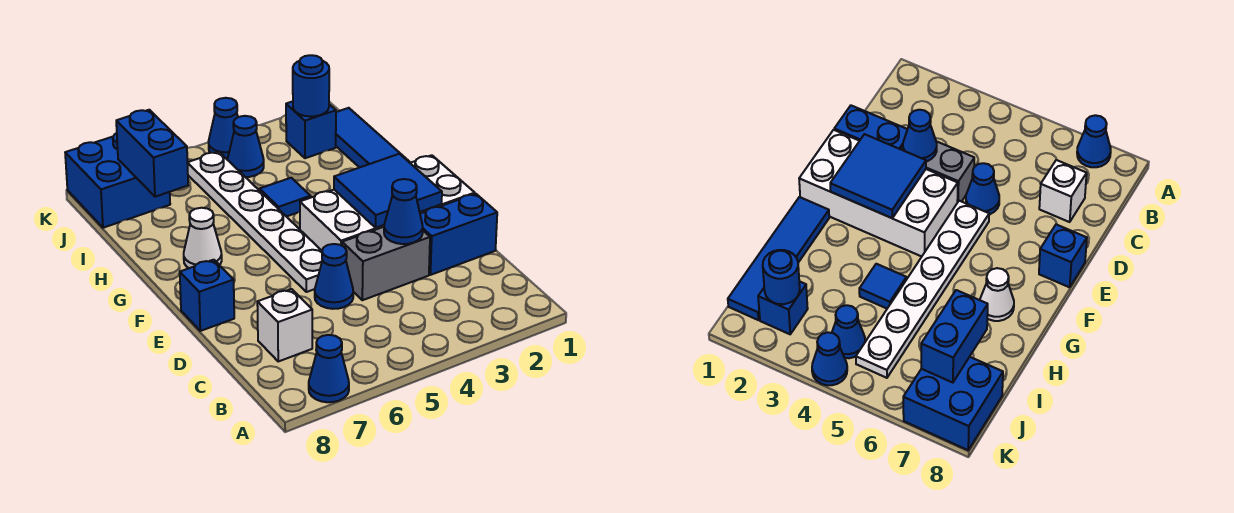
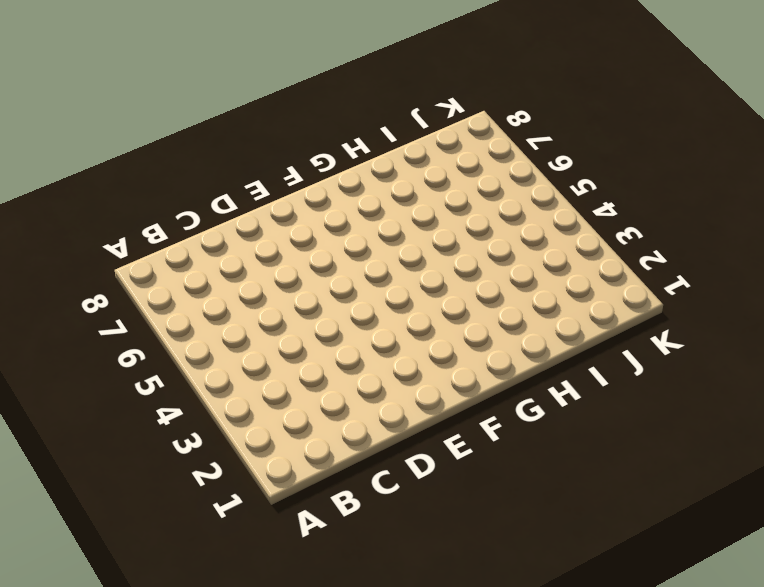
none -> blue 1x1 cone [309,335,349,402]
none -> white 1x1 brick [257,289,312,361]
none -> blue 1x2 brick [420,194,497,275]

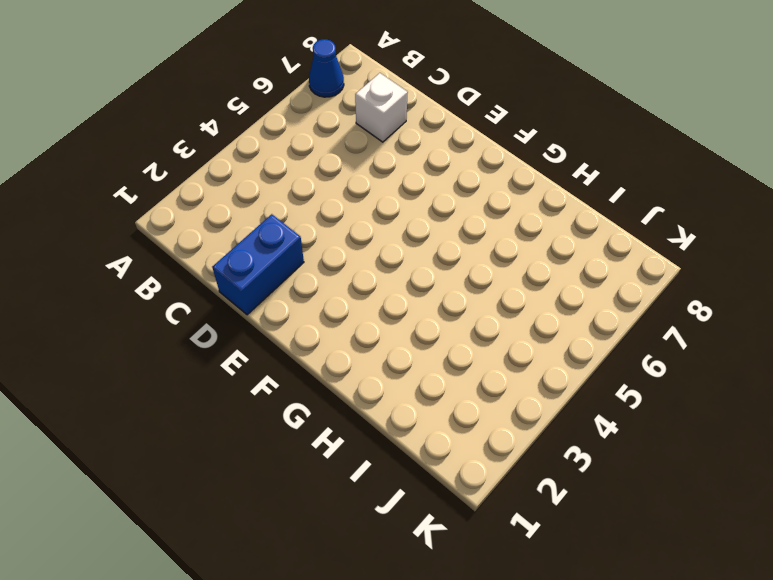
none -> grey 1x2 brick [342,227,430,300]
none -> blue 1x1 cone [315,244,353,309]
none -> white 2x4 brick [300,155,475,250]

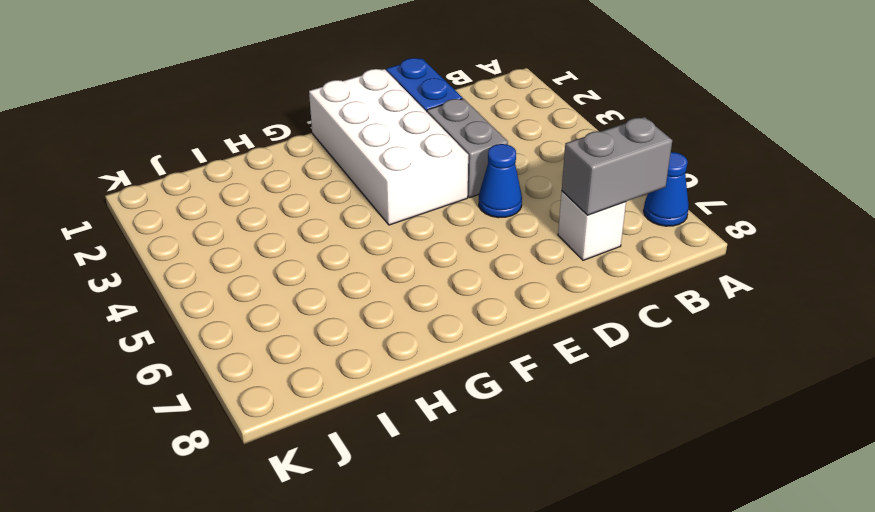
grey 1x2 brick [562,117,672,215] -> none
none -> white 1x6 plate [187,152,322,292]
none -> blue 1x1 brick [180,260,234,331]
none -> blue 1x4 tile [336,108,410,168]

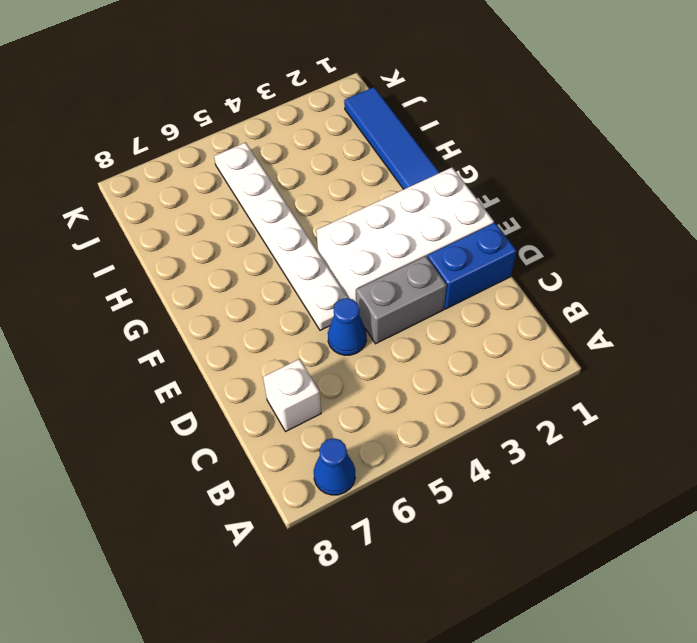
none -> blue 1x1 brick [180,260,234,331]
none -> white 1x1 cone [184,208,222,268]
none -> blue 1x1 tile [260,178,311,217]

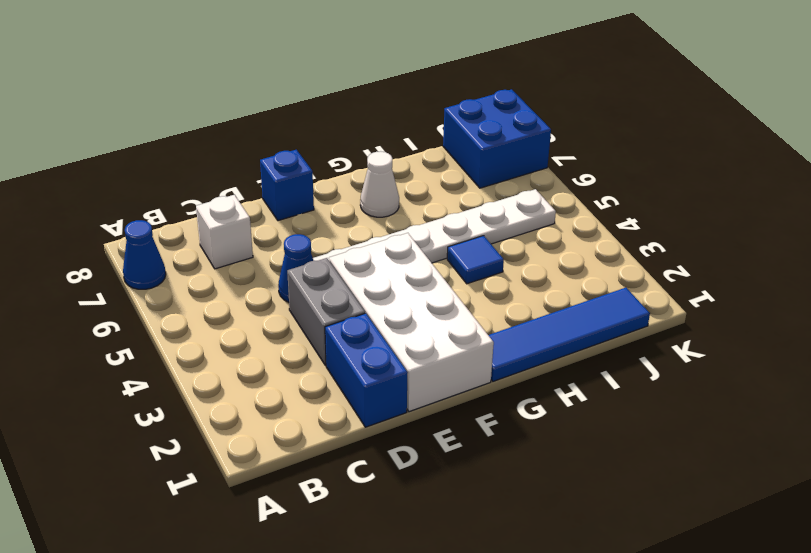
none -> blue 1x1 brick [286,101,336,158]
none -> blue 1x1 cone [228,116,264,177]
none -> blue 1x1 cone [209,98,238,159]

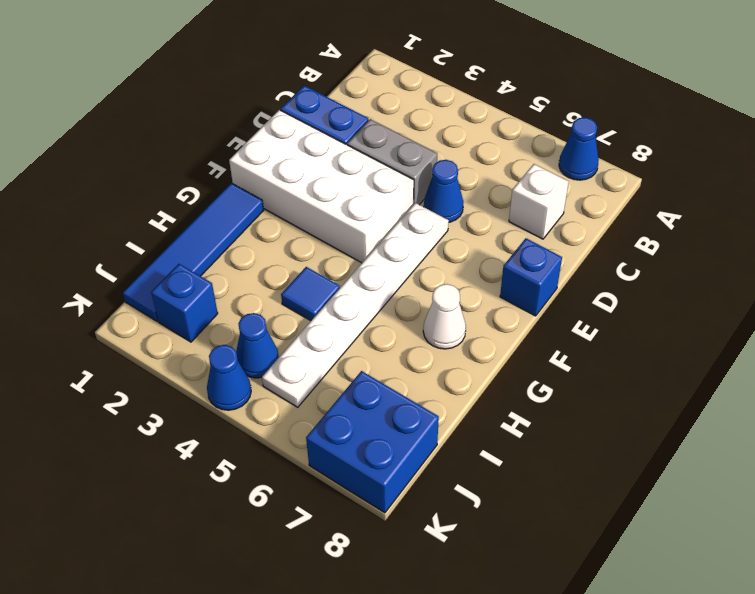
none -> blue 1x1 cone [384,179,423,244]
none -> blue 2x2 tile [334,154,442,228]
none -> blue 1x2 brick [116,110,188,197]

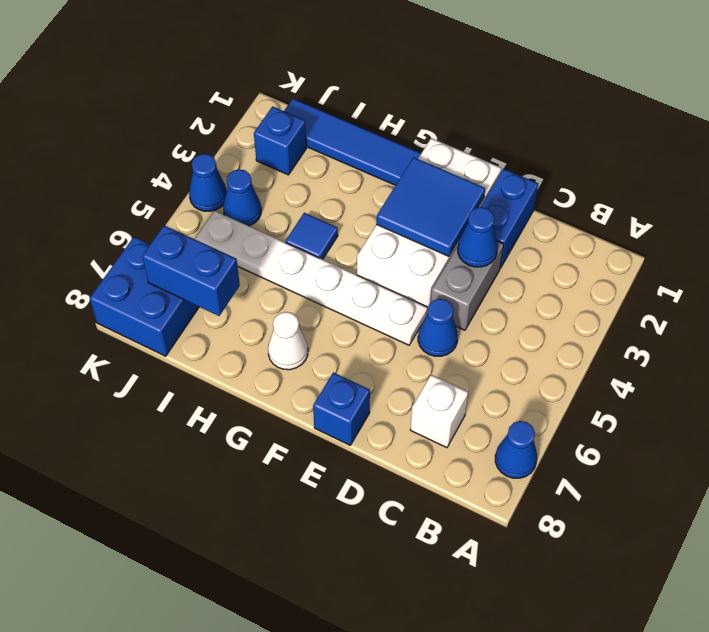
none -> blue 1x1 round brick [293,55,329,117]

